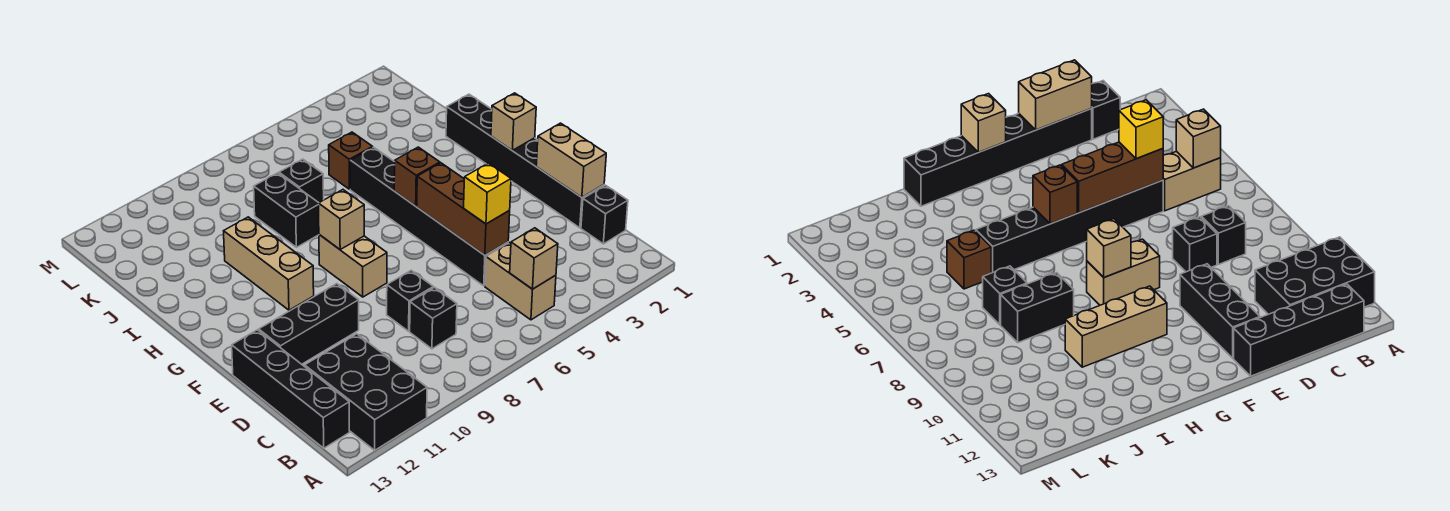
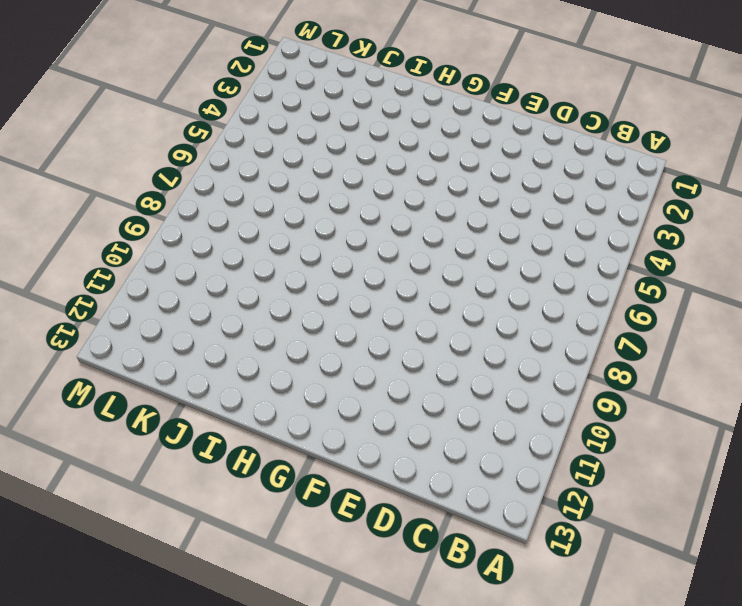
none -> black 2x3 brick [304,334,427,450]
none -> tan 1x2 brick [485,243,556,320]
none -> black 1x4 brick [232,330,350,448]

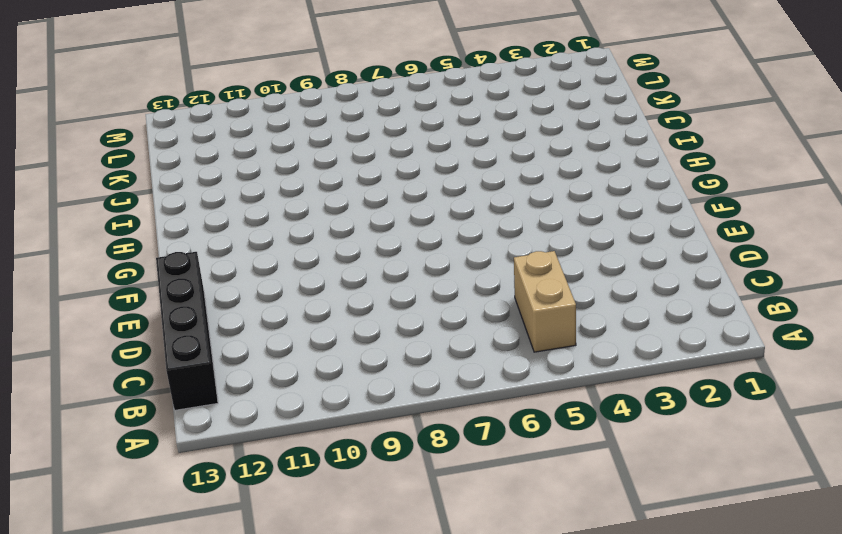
none -> black 2x3 brick [304,334,427,450]
none -> black 1x1 brick [581,185,628,244]
none -> black 1x1 brick [410,287,457,349]

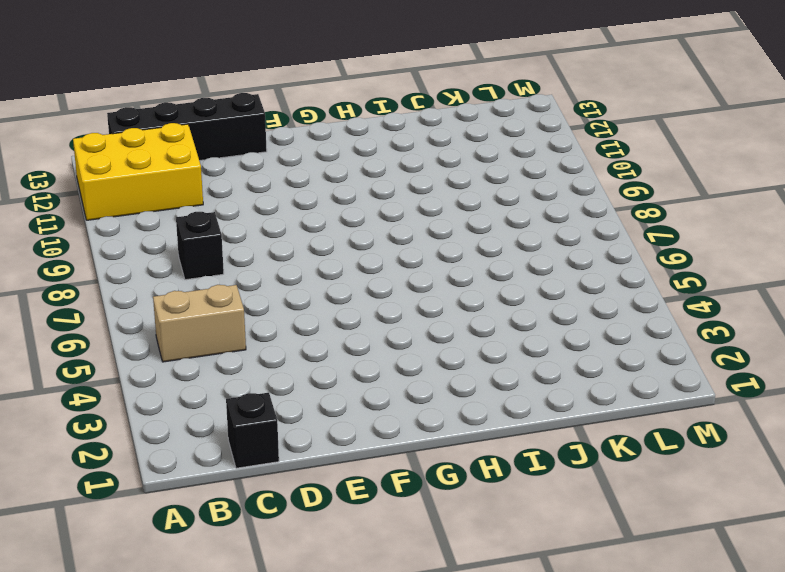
yellow 2x3 brick [73,123,203,220] -> black 2x3 brick [304,334,427,450]
none -> black 1x6 brick [446,94,604,228]
none -> black 1x6 brick [350,147,508,286]
none -> black 1x1 brick [387,270,433,331]

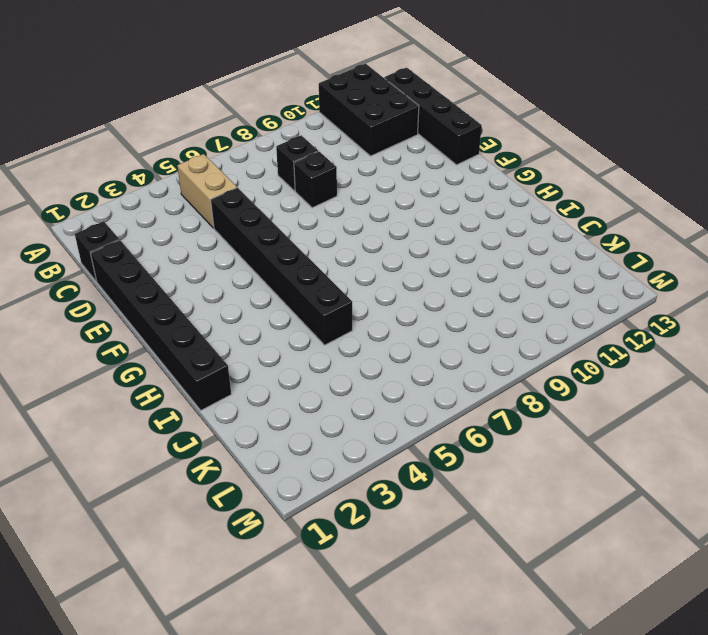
none -> black 1x3 brick [259,284,359,364]
none -> tan 1x2 brick [319,235,387,297]
none -> tan 1x3 brick [224,217,314,310]

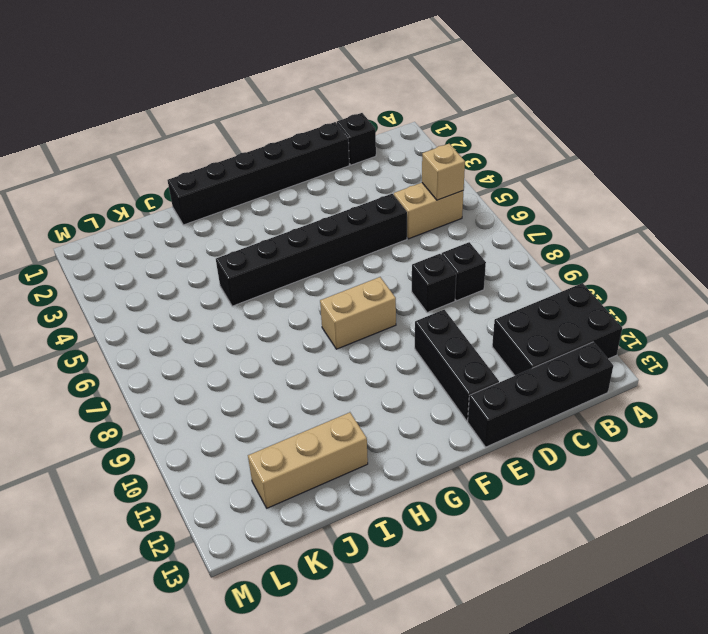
tan 1x3 brick [248,412,368,508] -> tan 1x3 brick moved to [224,217,314,310]
none -> black 1x2 brick [254,173,319,247]
none -> brown 1x1 brick [329,132,373,189]
none -> black 1x1 brick [279,159,324,203]

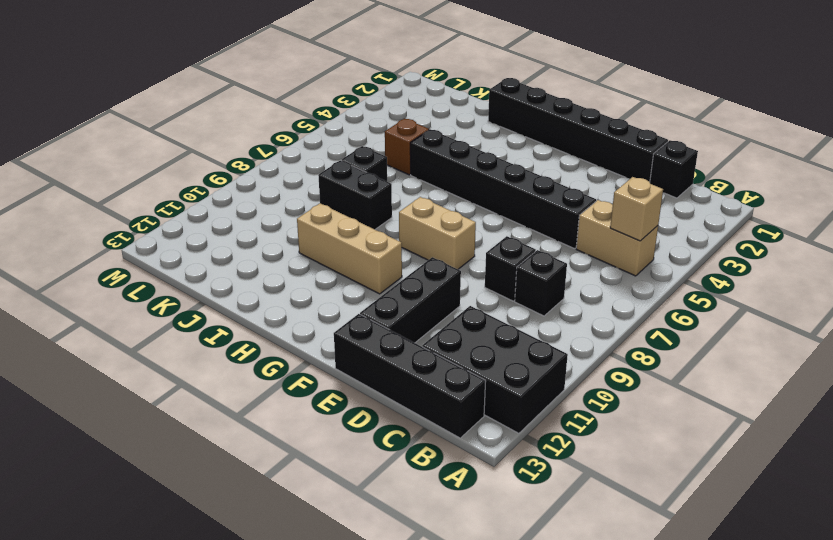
none -> tan 1x2 brick [536,123,606,197]
none -> brown 1x3 brick [417,163,510,255]
none -> tan 1x1 brick [491,93,536,150]

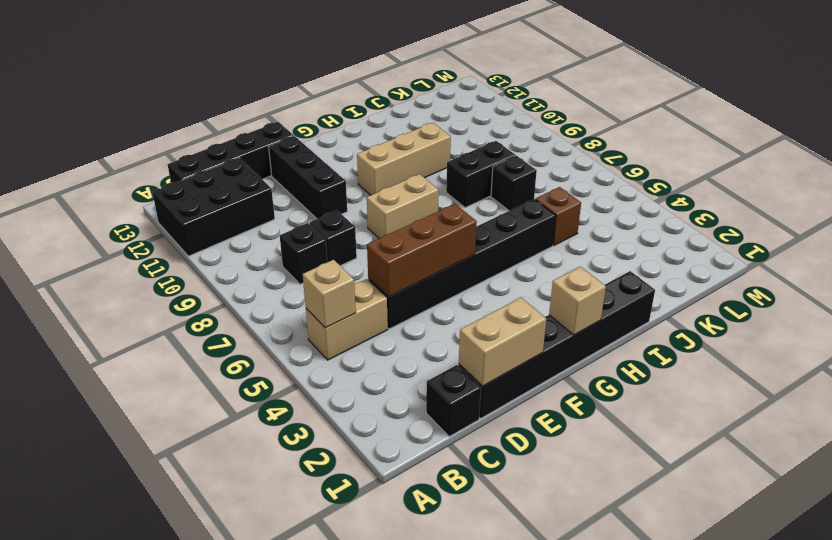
none -> brown 1x1 brick [394,147,440,206]
none -> tan 1x1 brick [319,190,364,249]
none -> yellow 1x1 brick [464,163,511,224]

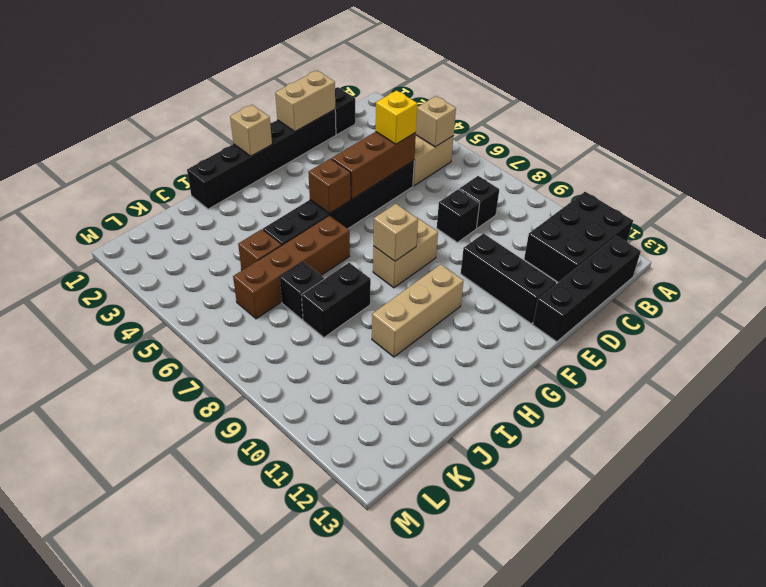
brown 1x4 brick [233,216,350,319] -> none

